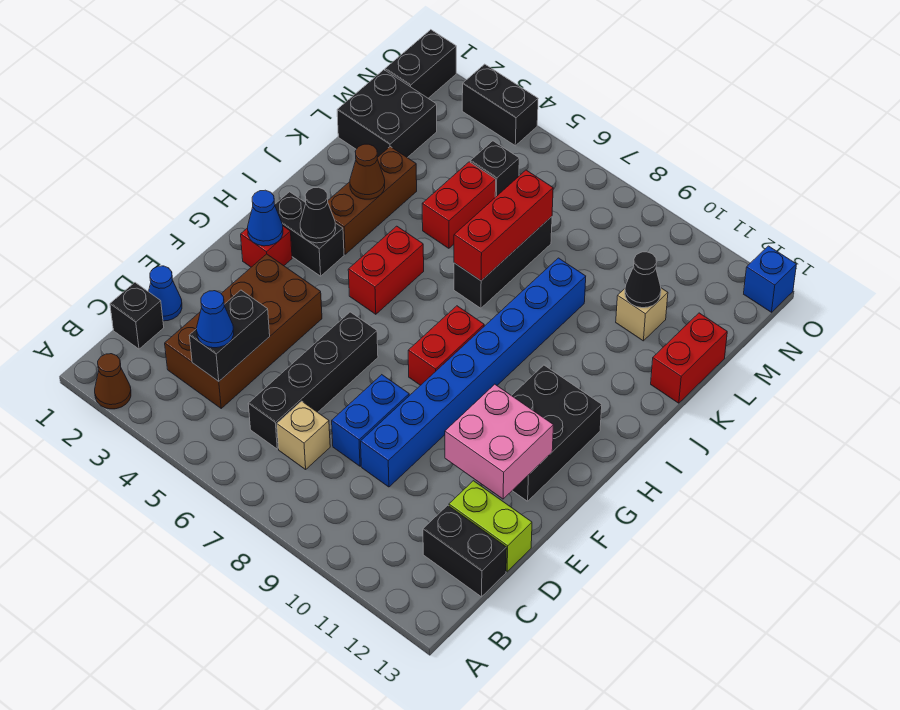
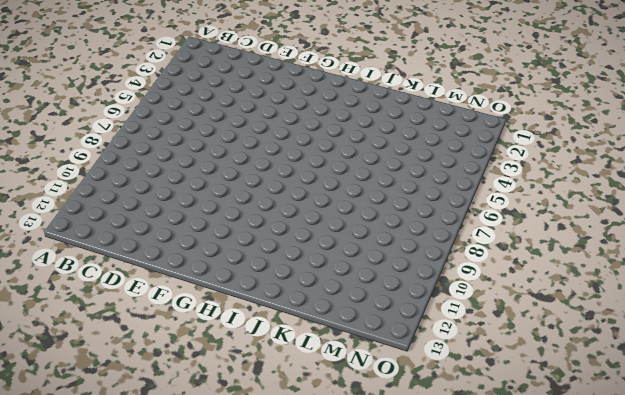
none -> brown 1x1 cone [95,354,131,409]
none -> black 1x1 brick [110,283,164,349]
none -> brown 2x4 brick [165,254,322,408]
none -> black 1x4 brick [248,312,378,449]

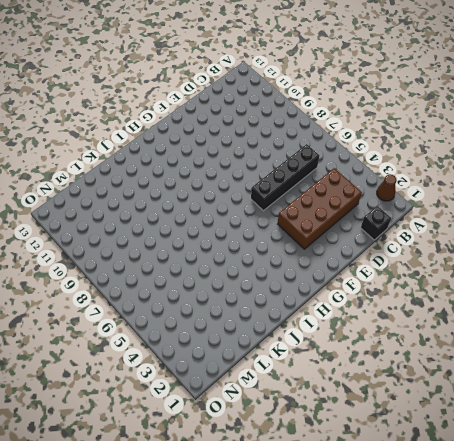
none -> tan 1x1 brick [277,401,330,469]
none -> black 1x2 brick [423,505,507,597]
none -> blue 1x1 cone [149,266,182,321]
none -> blue 1x2 brick [332,375,409,466]

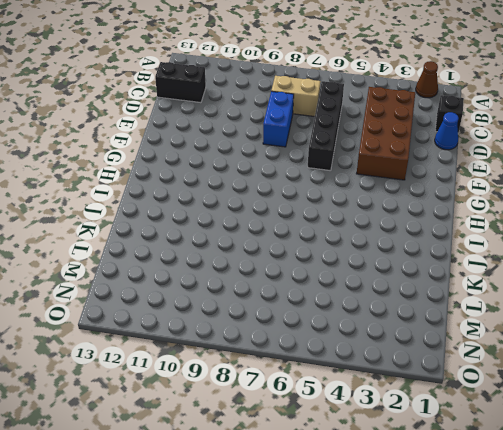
tan 1x2 brick [271,76,321,117] -> tan 1x1 brick [277,401,330,469]
none -> blue 1x8 brick [361,258,586,487]
none -> lime 1x2 brick [449,481,532,572]
none -> black 2x3 brick [512,365,602,501]
none -> red 1x1 brick [241,226,292,267]

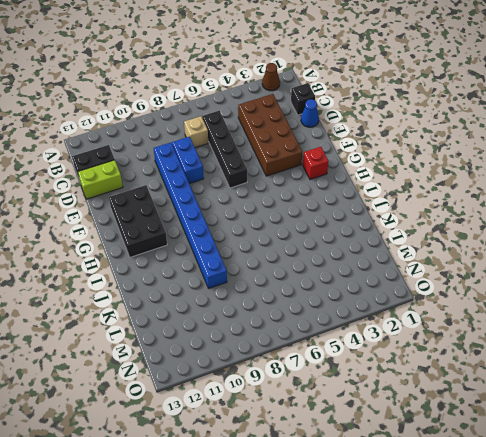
none -> red 1x2 brick [408,306,484,385]
none -> black 1x2 brick [275,192,344,276]
none -> red 1x2 brick [348,226,424,314]
none -> brown 1x3 brick [328,147,417,254]

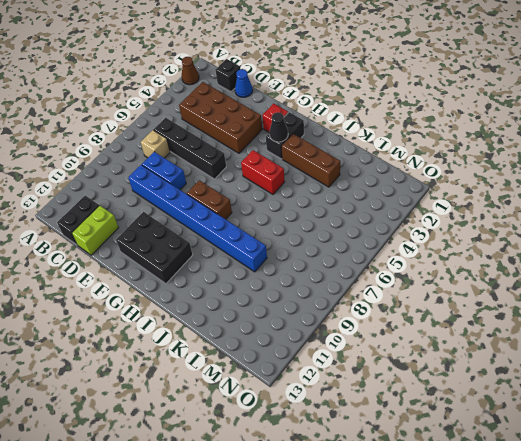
brown 1x2 brick [187,180,232,219] -> red 1x2 brick [408,306,484,385]
none -> black 1x3 brick [454,217,552,308]
none -> red 1x2 brick [422,162,496,248]
none -> red 1x2 brick [651,313,727,403]
none -> black 2x2 brick [337,70,437,158]

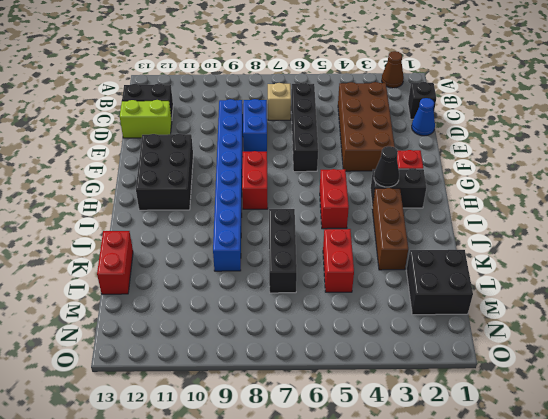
none -> tan 1x1 brick [616,288,668,341]
none -> black 1x1 brick [470,141,519,197]
none -> black 1x2 brick [385,30,456,98]
none -> black 1x2 brick [462,64,538,146]

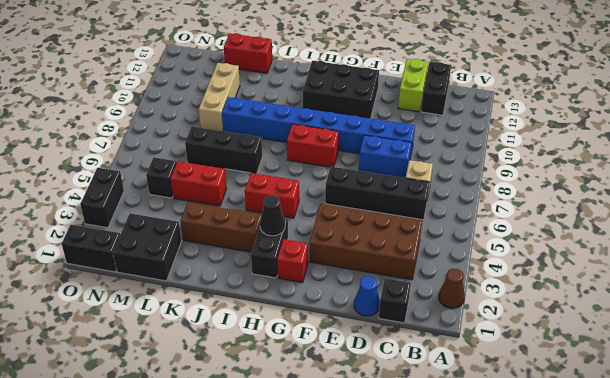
tan 1x3 brick [199,63,240,131] -> tan 1x1 brick [616,288,668,341]
none -> blue 1x1 brick [744,246,797,312]
none -> black 1x2 brick [189,290,270,381]
none -> pink 2x2 brick [445,384,553,499]
none -> blue 1x1 cone [248,190,283,246]

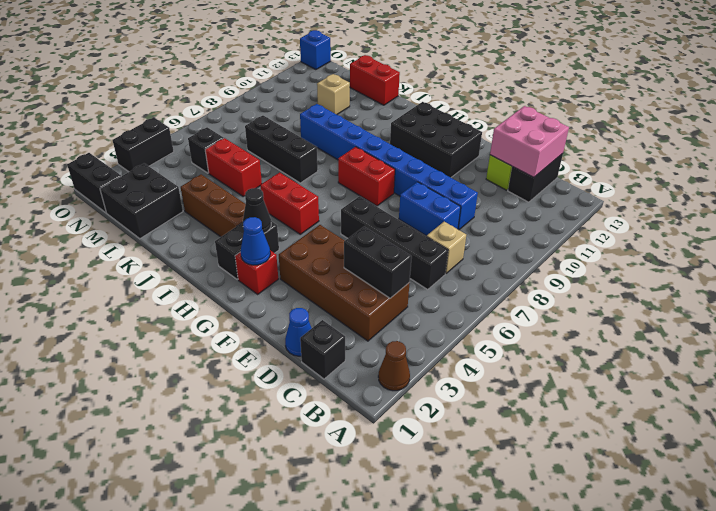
pink 2x2 brick [490,106,569,177] -> pink 2x2 brick moved to [445,384,553,499]
none -> brown 1x1 cone [350,144,385,199]
none -> red 1x3 brick [454,170,553,281]
none -> black 1x1 cone [625,252,661,308]
none -> blue 1x1 cone [197,291,234,348]

